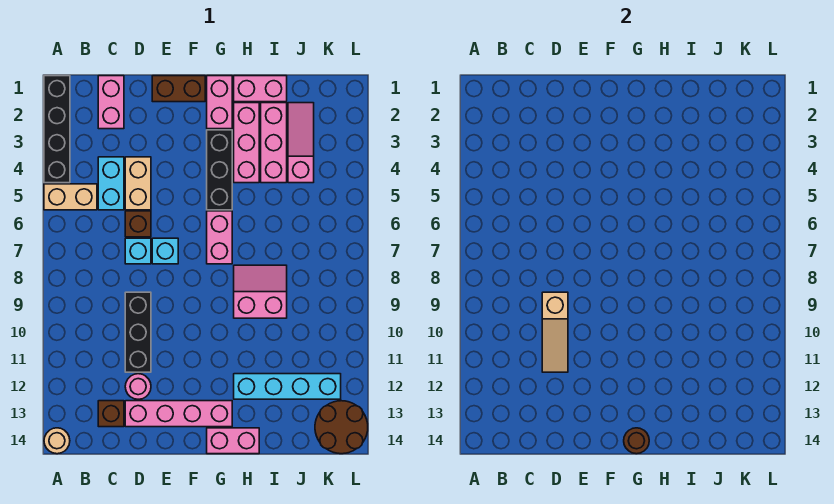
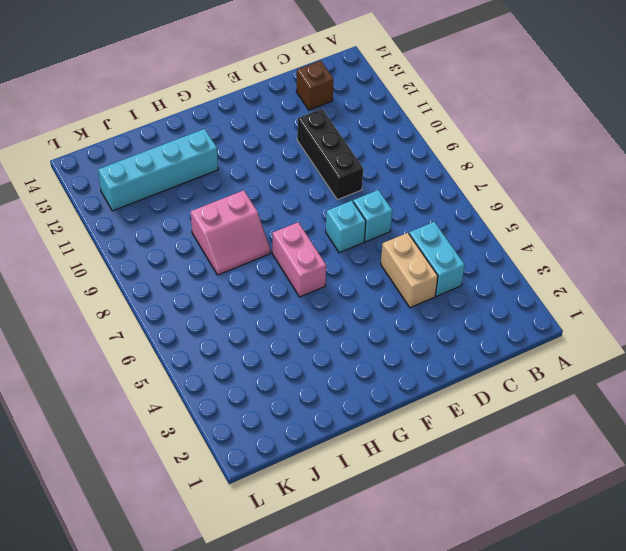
none -> black 1x4 brick [44,76,70,183]
none -> tan 1x2 brick [44,184,97,210]
none -> tan 1x1 round brick [44,428,70,454]

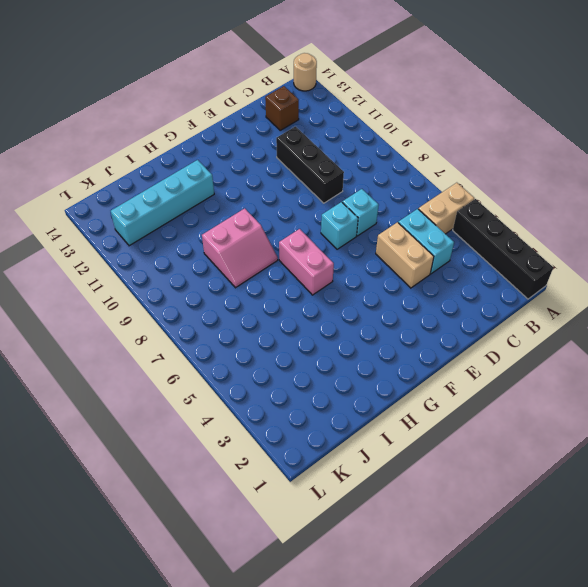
none -> pink 1x2 brick [98,76,124,129]
none -> brown 1x1 brick [125,211,151,237]
none -> pink 1x1 round brick [125,374,151,399]

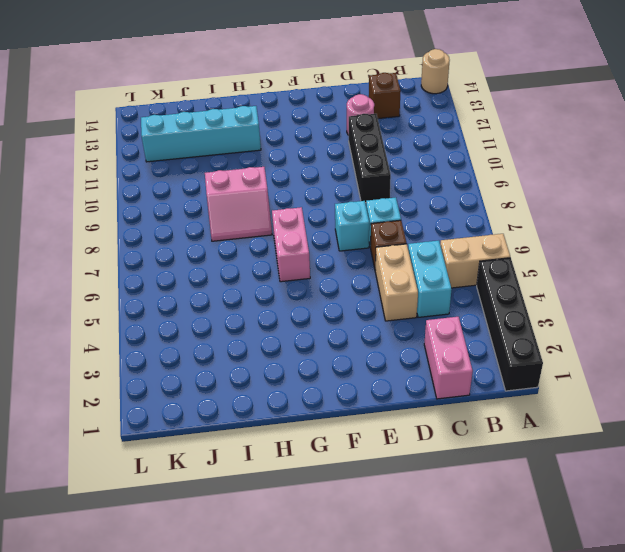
none -> pink 1x4 brick [125,401,232,427]
none -> brown 1x2 brick [152,76,205,102]
none -> pink 1x2 brick [207,76,232,129]

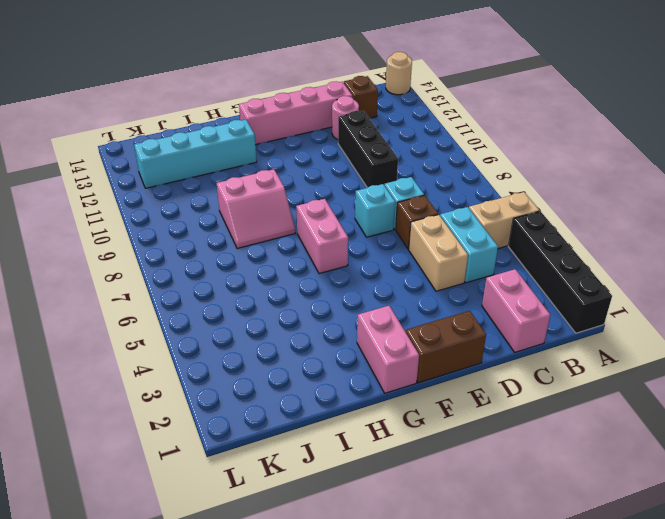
none -> black 1x3 brick [207,130,232,210]
none -> pink 1x2 brick [207,428,259,454]
none -> pink 1x2 brick [234,76,287,102]

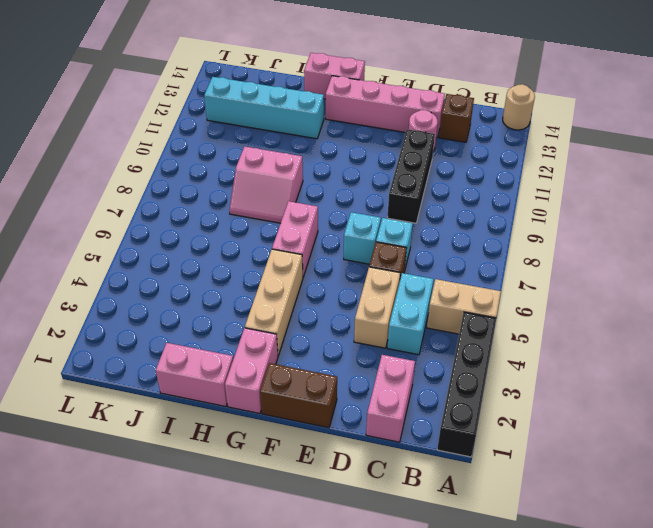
tan 1x3 brick [245,249,303,356] -> black 1x3 brick [207,130,232,210]
none -> pink 1x3 brick [234,103,259,183]
none -> pink 1x3 brick [261,103,287,183]
none -> pink 1x3 slope [288,103,314,183]

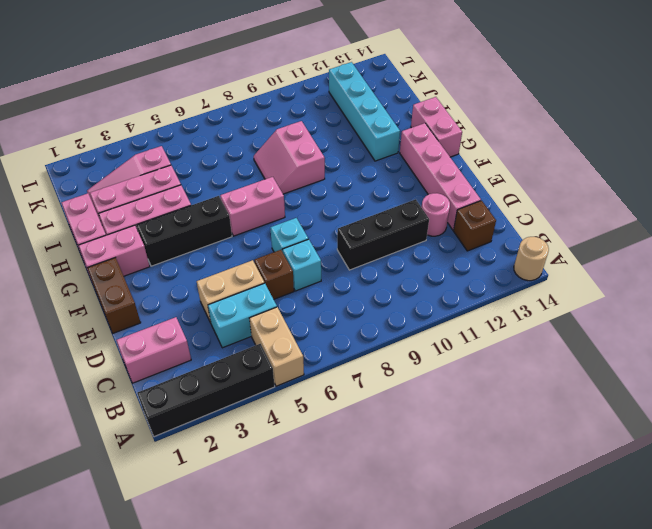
none -> brown 2x2 round brick [315,401,368,454]
none -> tan 1x3 slope [542,292,568,372]
none -> brown 1x1 round brick [624,428,649,454]

